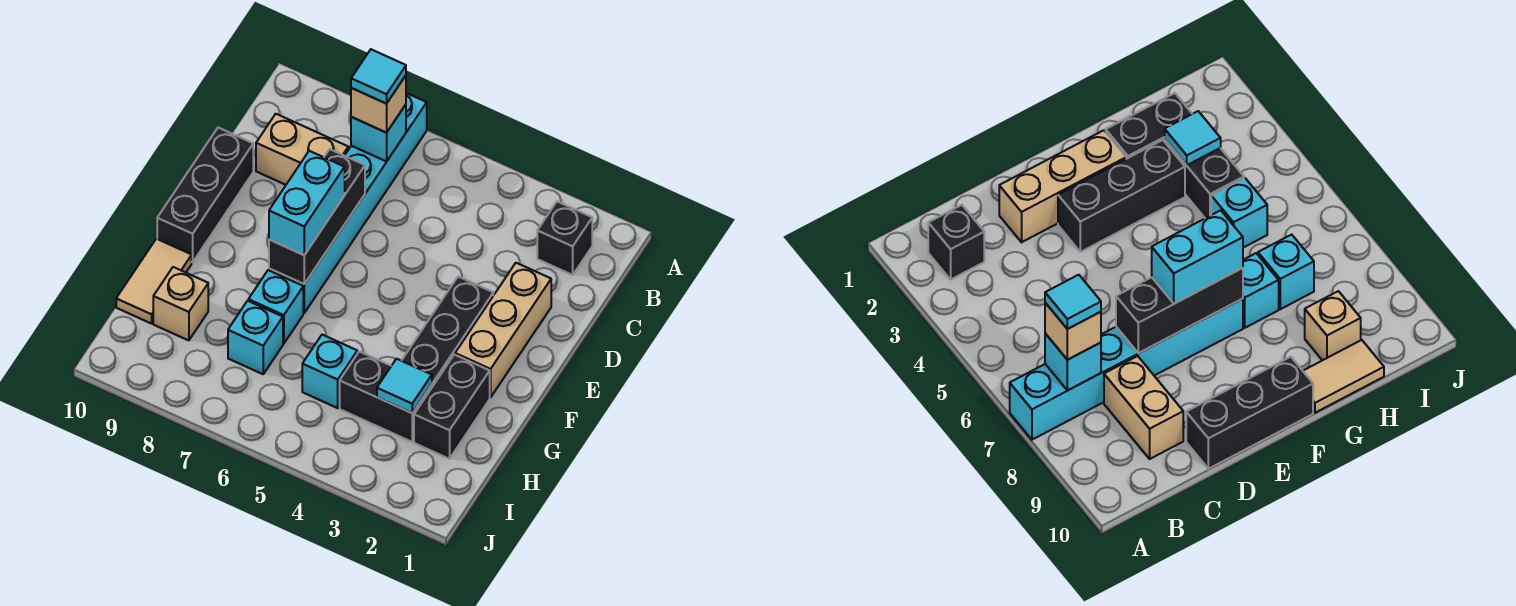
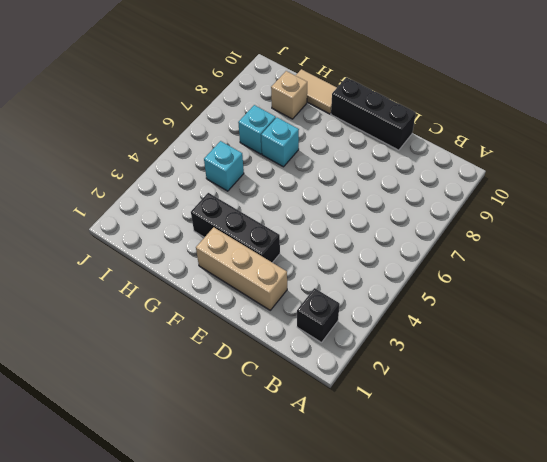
none -> cyan 1x6 brick [269,93,427,313]
none -> tan 1x2 brick [256,114,348,185]
none -> black 1x2 brick [414,355,490,459]

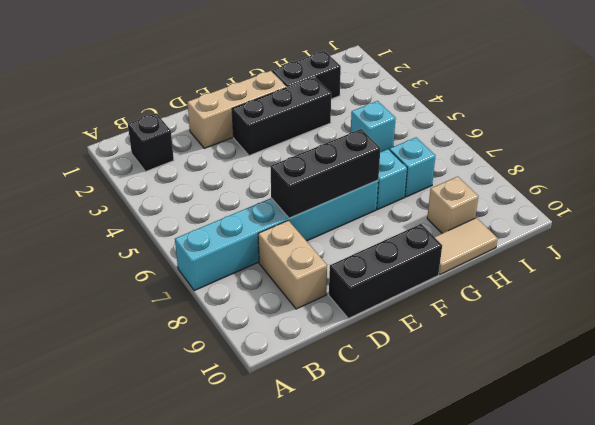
none -> black 1x2 brick [340,351,432,442]
none -> cyan 1x1 brick [351,105,406,162]
none -> cyan 1x1 tile [377,359,432,413]

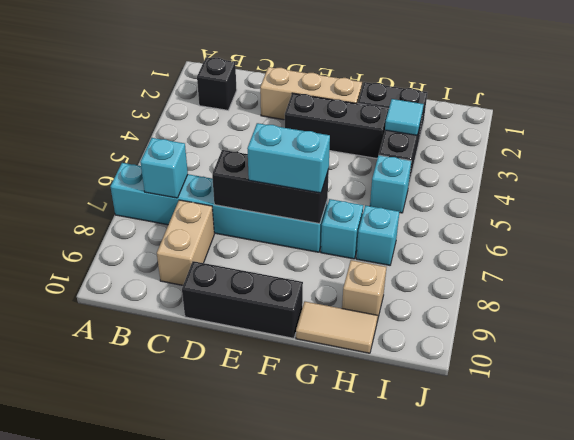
none -> tan 1x1 brick [351,76,406,133]
none -> cyan 1x1 tile [351,49,406,104]

